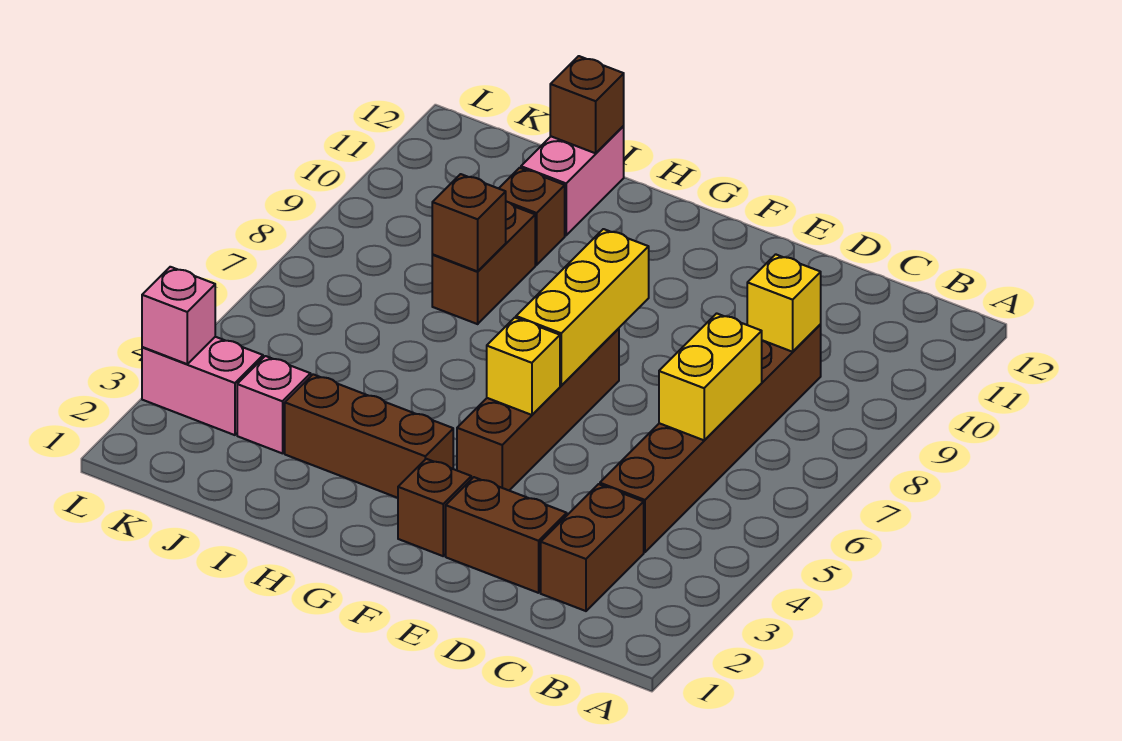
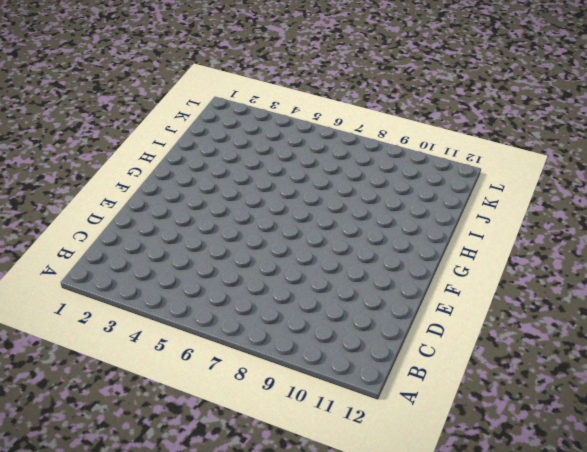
none -> brown 1x2 brick [541,484,644,611]
none -> brown 1x6 brick [600,325,821,552]
none -> brown 1x2 brick [446,477,567,593]

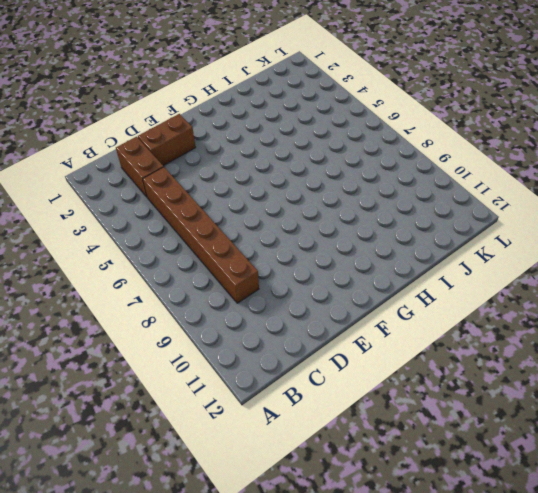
none -> brown 1x1 brick [398,459,471,556]
none -> brown 1x4 brick [457,328,619,490]
none -> brown 1x3 brick [285,374,453,498]

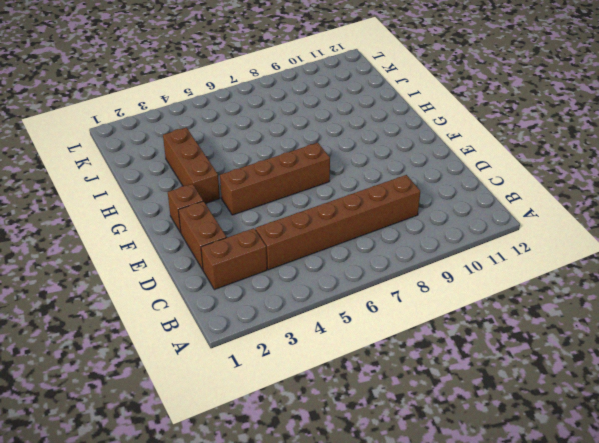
none -> brown 1x2 brick [432,202,535,324]
none -> brown 1x1 brick [499,168,565,265]
none -> pink 1x2 brick [521,126,624,235]

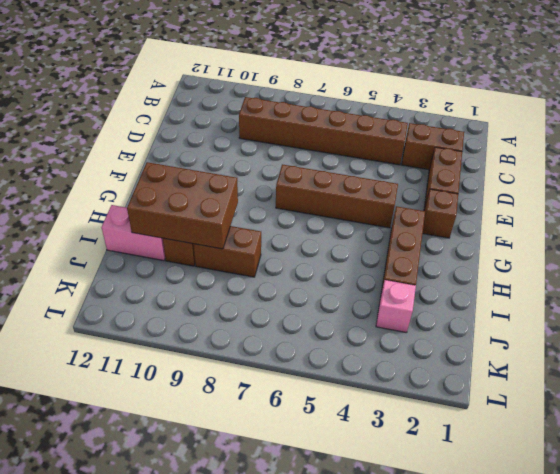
brown 2x3 brick [127,162,238,249] -> none
none -> pink 1x2 brick [142,337,263,435]
none -> yellow 1x2 brick [659,313,762,440]
none -> yellow 1x1 brick [747,254,821,352]

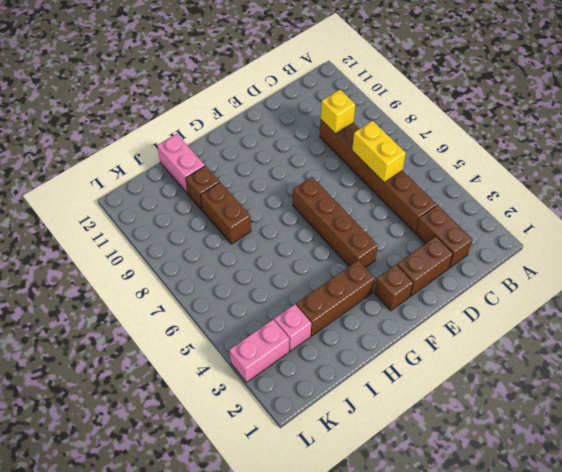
none -> yellow 1x1 brick [487,318,560,415]
none -> yellow 1x3 brick [516,229,649,385]
none -> brown 1x1 brick [432,174,506,271]

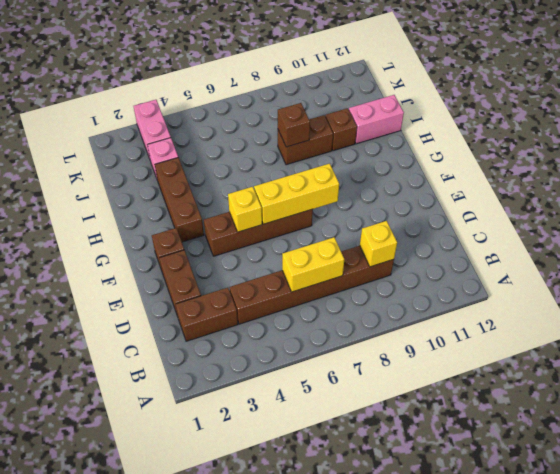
none -> brown 1x1 brick [550,56,624,153]
none -> pink 1x1 brick [142,267,215,364]

